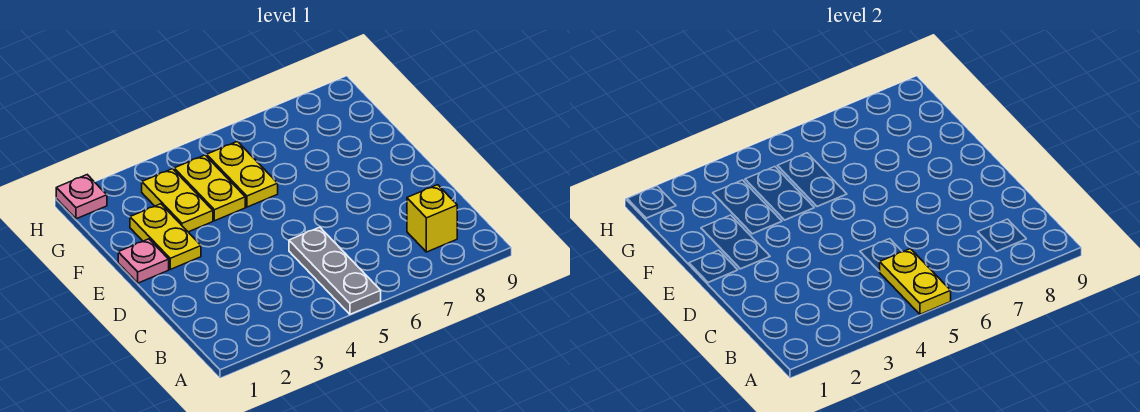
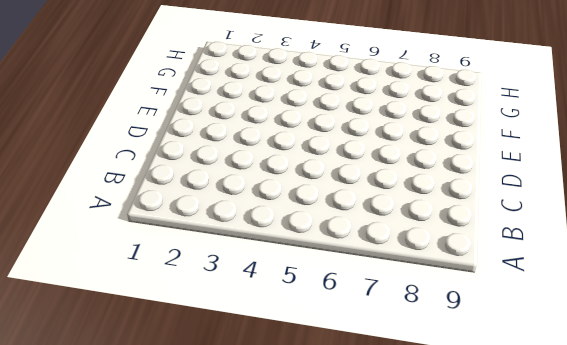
none -> grey 1x3 plate [289,227,381,314]
none -> yellow 1x1 brick [407,185,457,252]

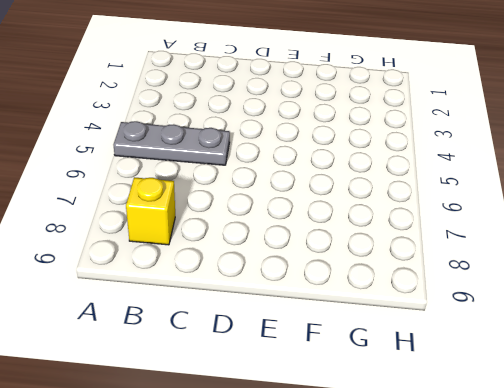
none -> pink 1x1 plate [118,239,169,283]
none -> yellow 1x2 plate [130,204,201,269]

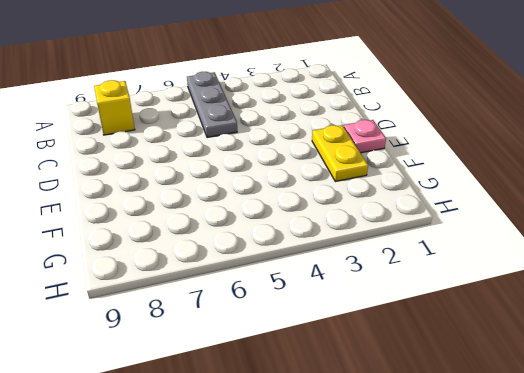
none -> yellow 1x2 plate [142,169,213,232]
none -> yellow 1x2 plate [174,155,245,221]

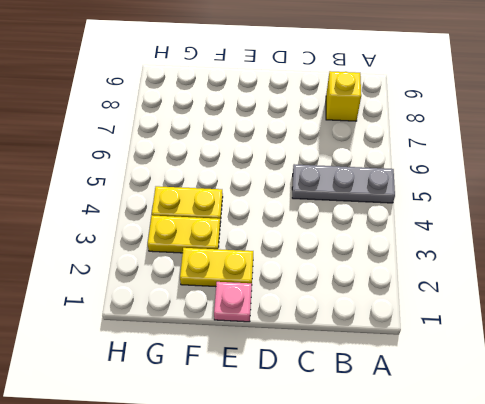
none -> yellow 1x2 plate [207,141,278,207]
none -> pink 1x1 plate [56,175,107,219]

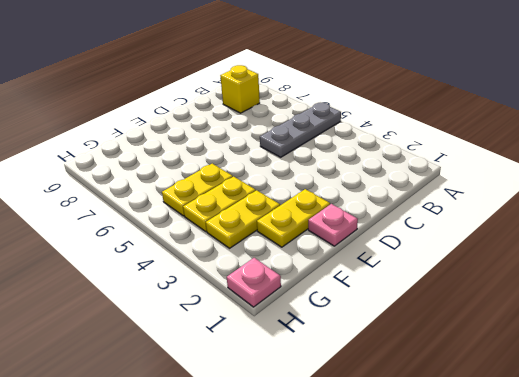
none -> yellow 1x2 plate [880,249,951,314]

